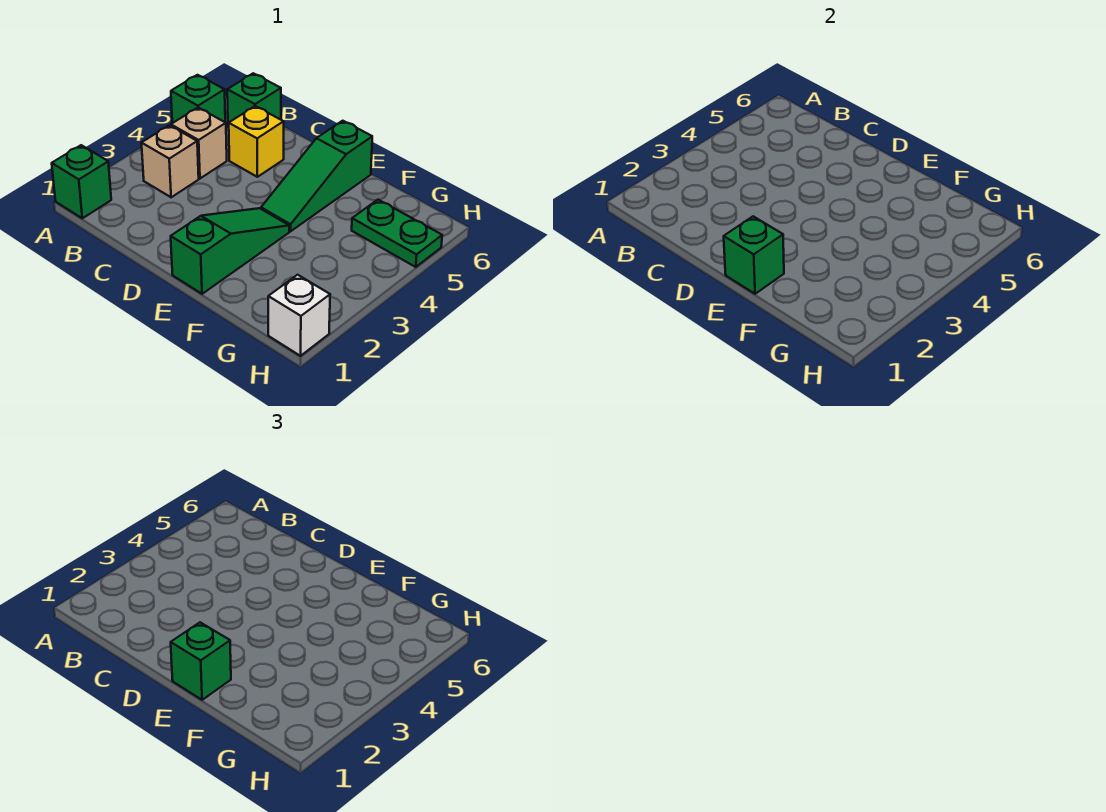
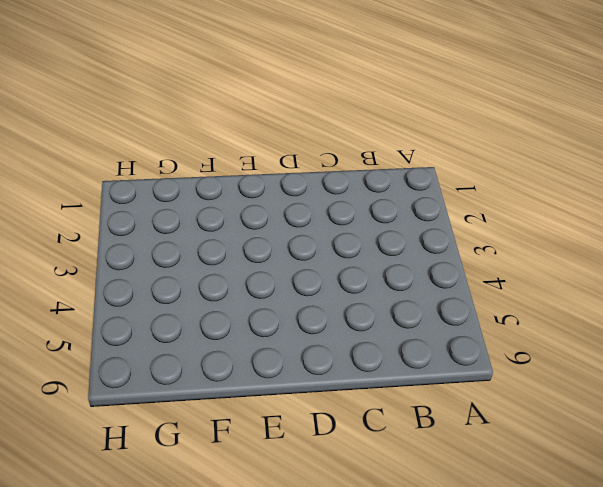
none -> green 1x1 brick [52,145,111,218]
none -> green 1x1 brick [171,75,225,123]
none -> tan 1x1 brick [142,125,199,197]

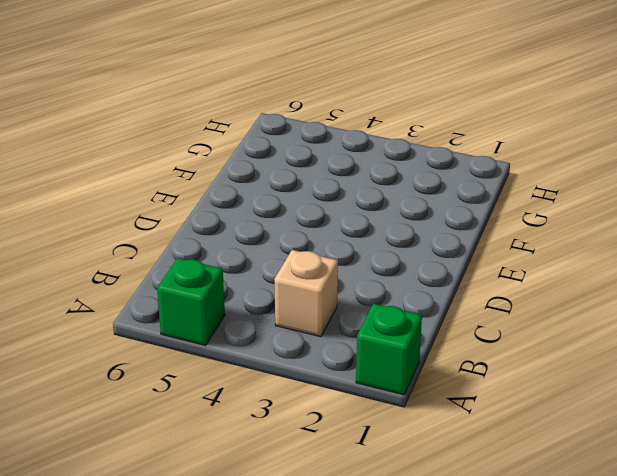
none -> tan 1x1 brick [171,108,227,178]
none -> green 1x1 brick [227,73,281,128]
none -> yellow 1x1 brick [229,106,284,177]

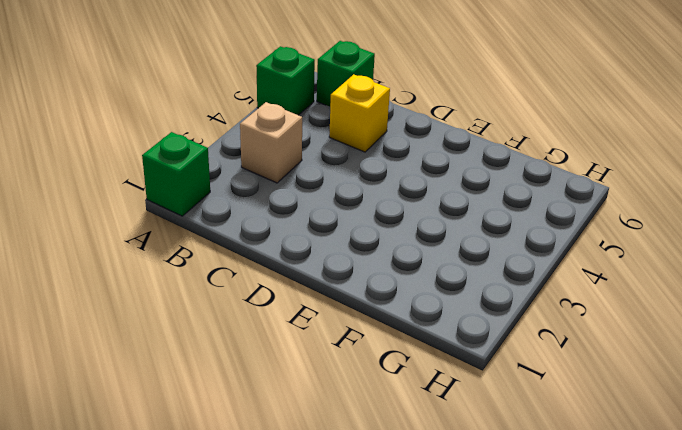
none -> tan 1x1 brick [171,108,227,178]
none -> green 1x3 slope [171,208,289,294]
none -> green 1x3 slope [261,121,372,231]

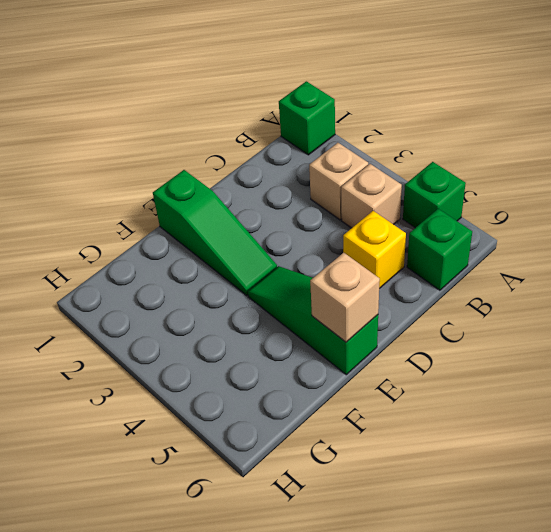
tan 1x1 brick [310,253,380,342] -> none
none -> green 1x2 plate [352,200,442,267]
none -> white 1x1 brick [268,275,330,356]
none -> green 1x1 brick [724,216,784,294]

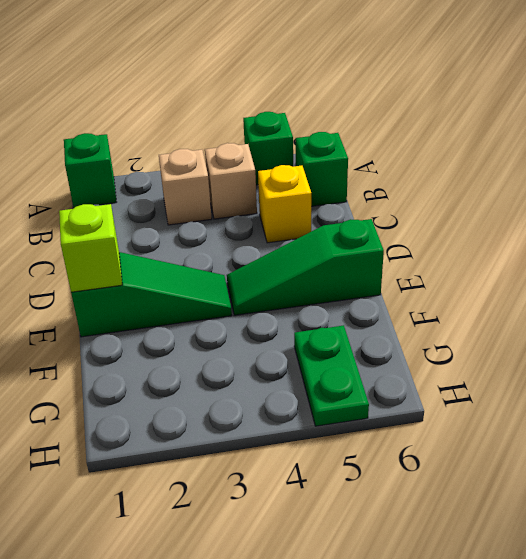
lime 1x1 brick [59,204,122,292] -> green 1x1 brick [724,216,784,294]
none -> white 1x1 brick [268,275,330,356]
none -> green 1x1 brick [171,622,231,700]

